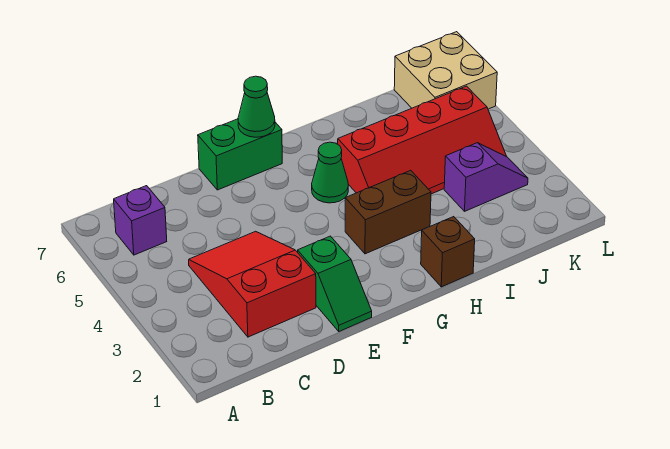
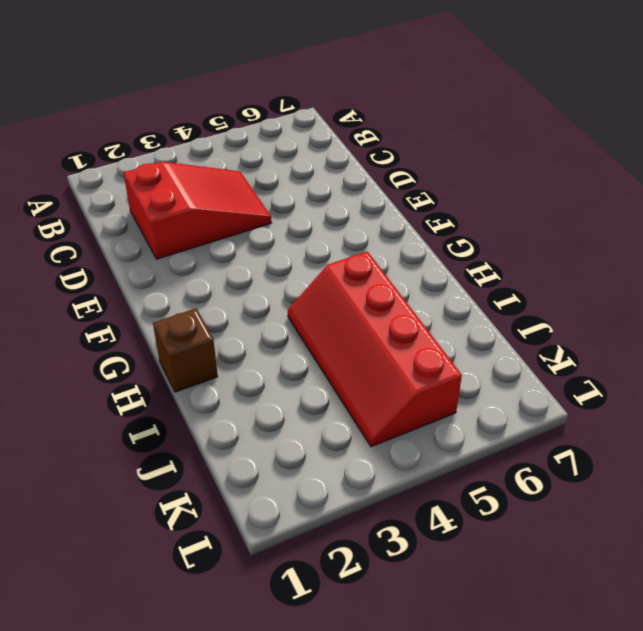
none -> purple 1x1 brick [114,186,167,255]
none -> green 1x2 slope [298,236,372,331]

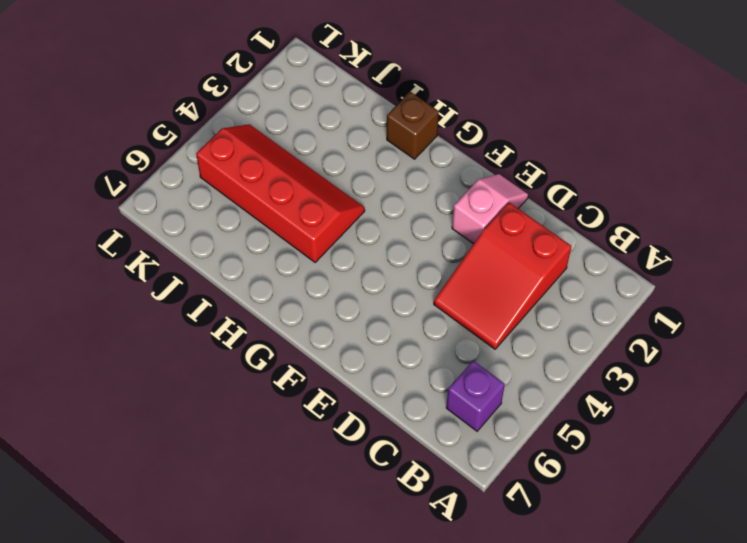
pink 1x2 slope [452,174,528,244] -> green 1x2 slope [298,236,372,331]
none -> green 1x2 brick [198,119,282,190]
none -> brown 1x2 brick [345,170,431,254]

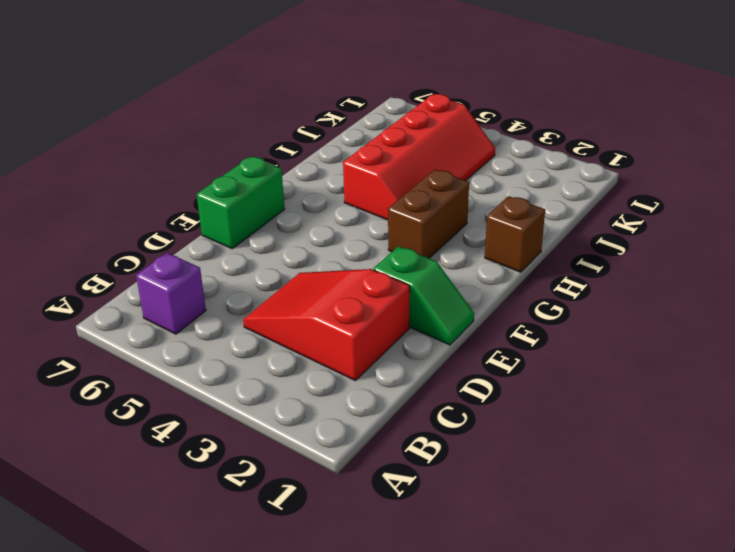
none -> green 1x1 cone [312,142,348,203]
none -> purple 1x2 slope [444,143,528,211]

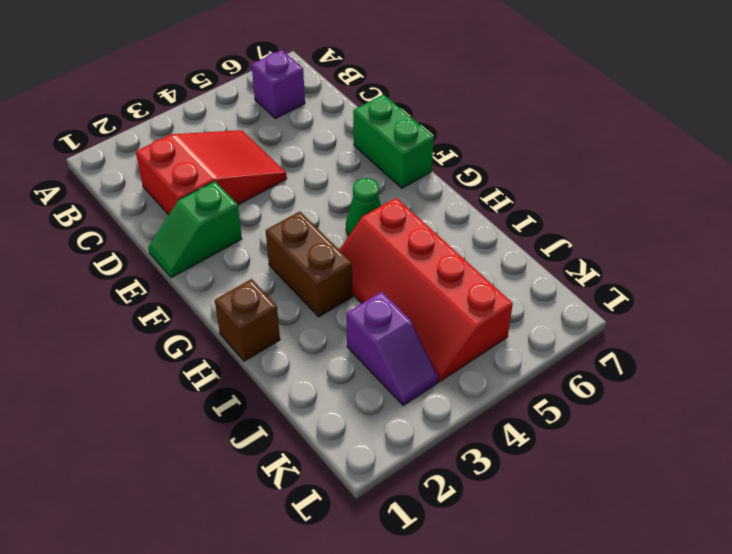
none -> tan 2x2 brick [394,32,497,109]
none -> green 1x1 cone [238,76,275,137]

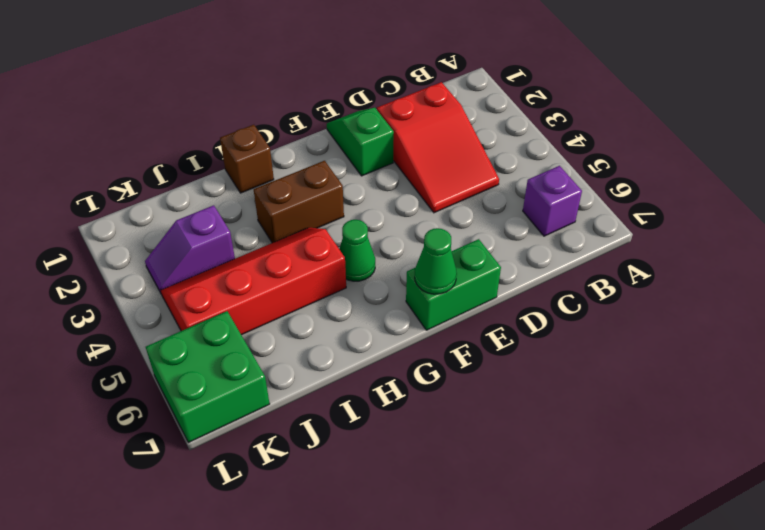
green 2x2 brick [146,311,270,443] -> tan 2x2 brick [394,32,497,109]

